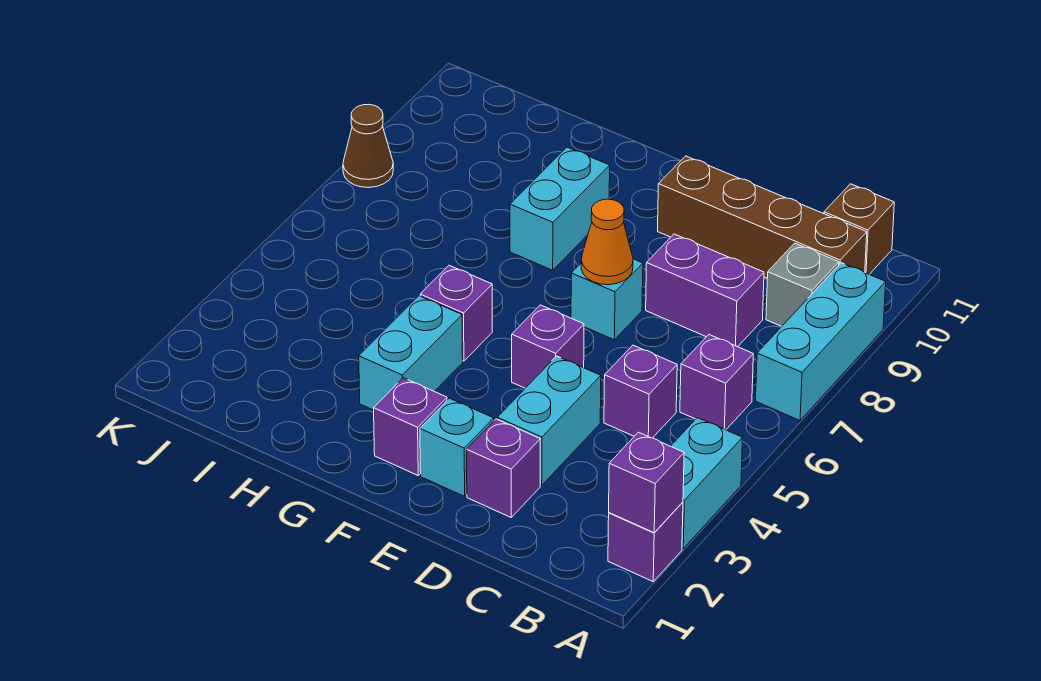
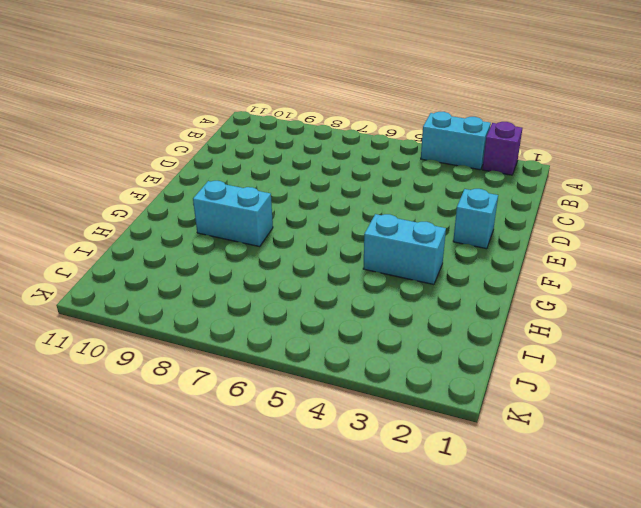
none -> cyan 1x3 brick [756,263,886,420]
none -> purple 1x1 brick [680,335,753,430]
none -> grey 1x1 brick [766,243,839,326]

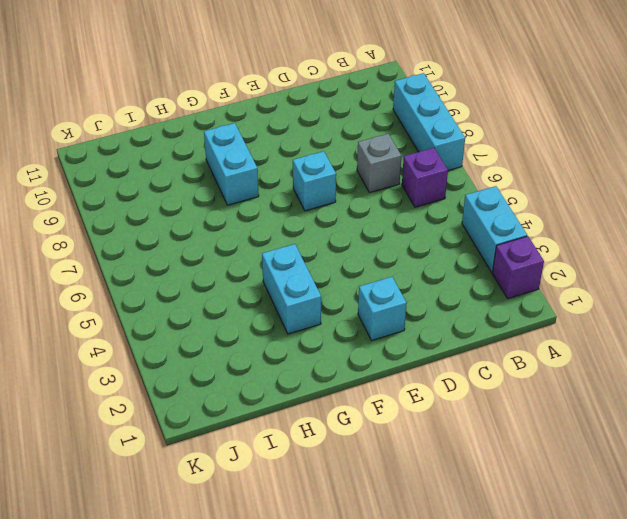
grey 1x1 brick [357,134,401,193] -> grey 1x1 brick moved to [766,243,839,326]
none -> brown 1x4 brick [658,156,867,278]
none -> brown 1x1 brick [824,184,894,274]
none -> purple 1x1 brick [604,345,677,438]

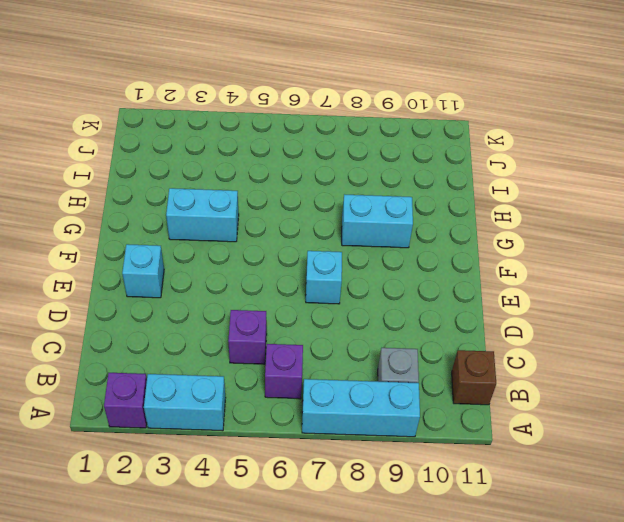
none -> brown 1x4 brick [658,156,867,278]
none -> purple 1x2 brick [646,234,764,347]
none -> purple 1x1 brick [467,419,540,517]

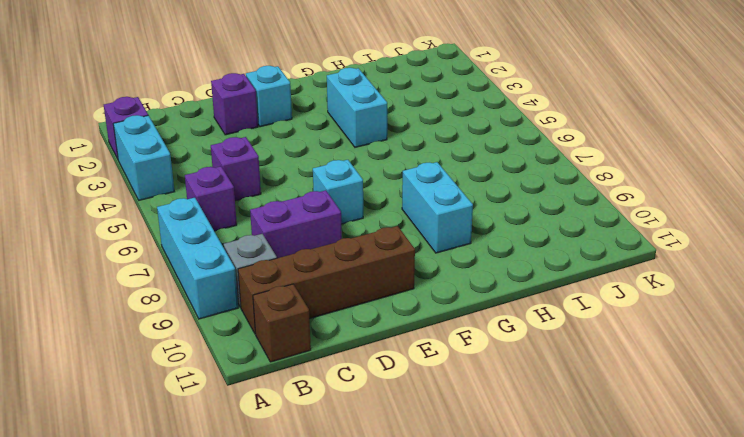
none -> cyan 1x2 brick [497,356,601,485]
none -> purple 1x1 brick [512,305,584,388]
none -> purple 1x1 brick [374,378,447,475]

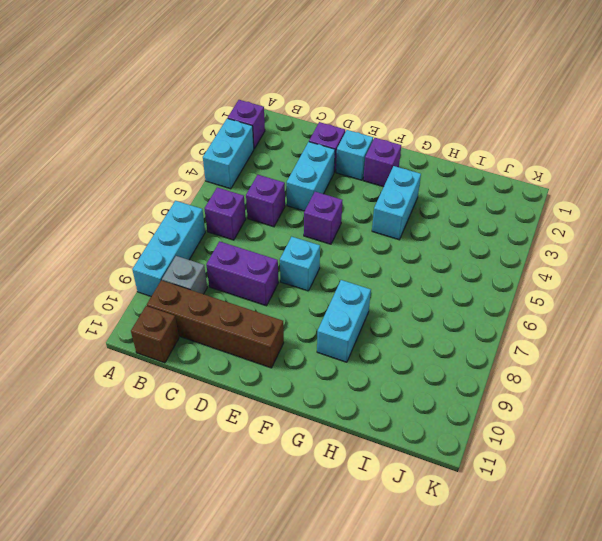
none -> purple 1x1 brick [420,265,492,361]
none -> brown 1x1 cone [343,104,393,187]
none -> purple 1x1 brick [609,432,684,533]

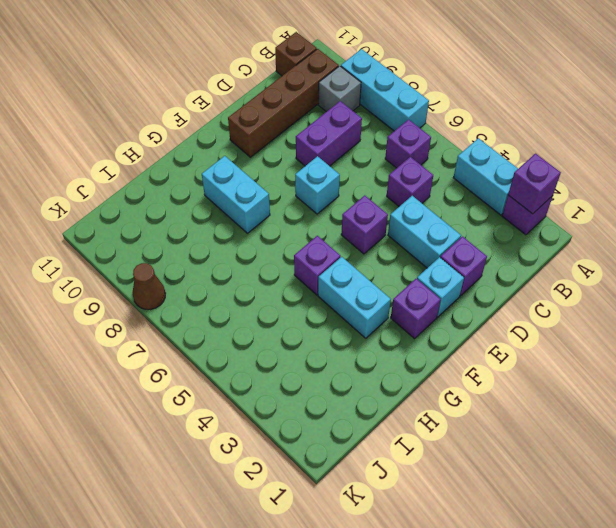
none -> orange 1x1 cone [581,199,633,285]

